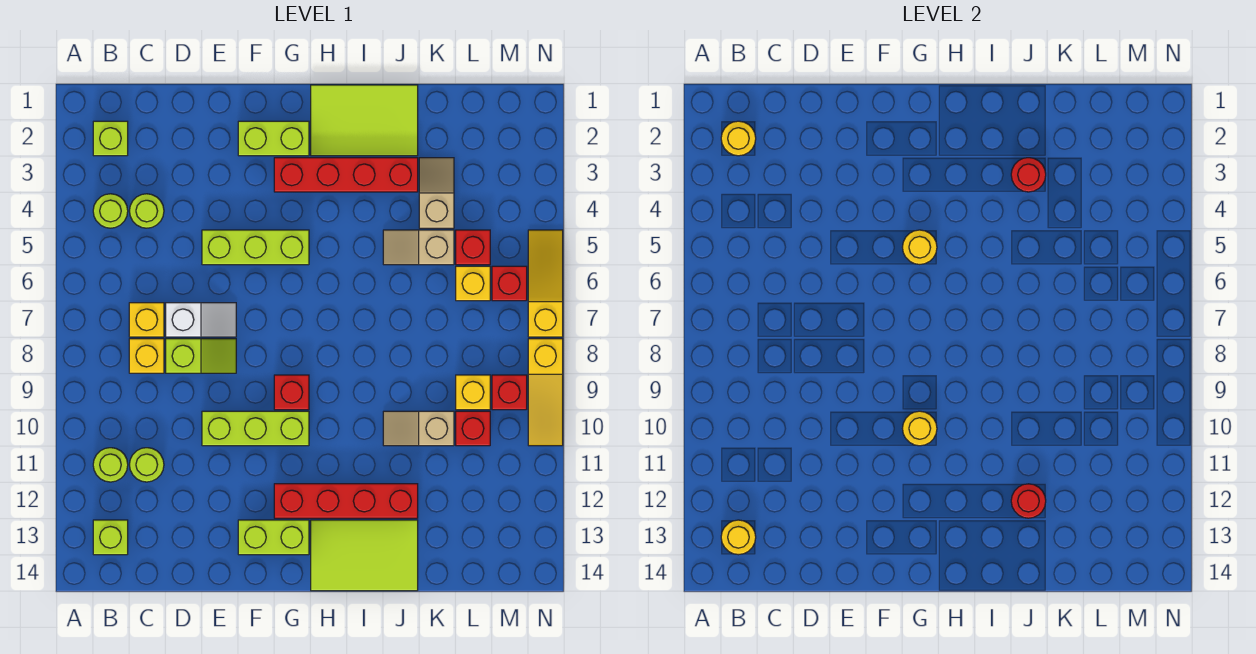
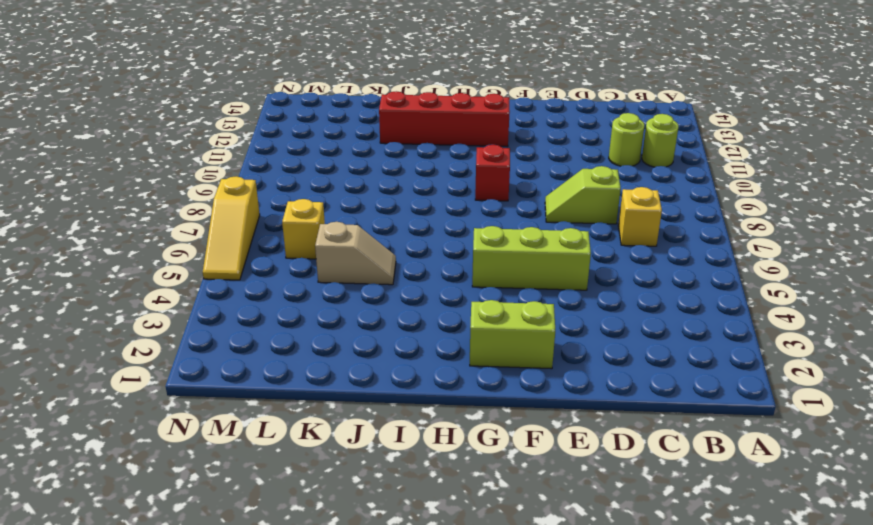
none -> lime 1x1 brick [93,121,128,156]
none -> lime 1x1 round brick [93,194,128,228]
none -> lime 1x1 brick [93,520,128,555]
none -> lime 1x1 round brick [130,194,164,228]

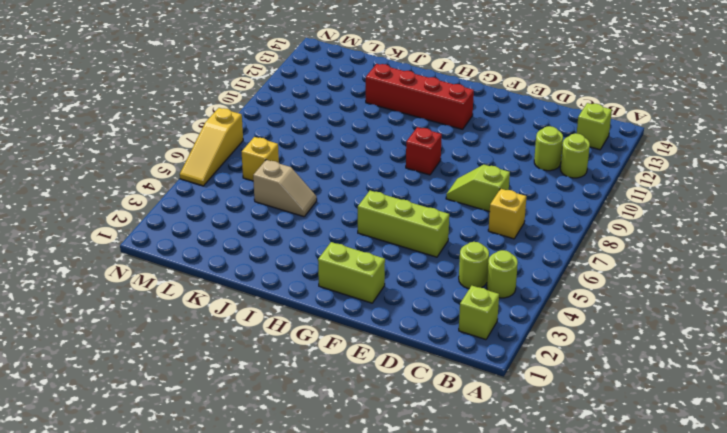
none -> yellow 1x1 brick [129,339,164,373]
none -> white 1x2 slope [166,303,236,337]
none -> lime 1x3 brick [202,411,309,446]
none -> lime 1x2 brick [238,520,309,555]

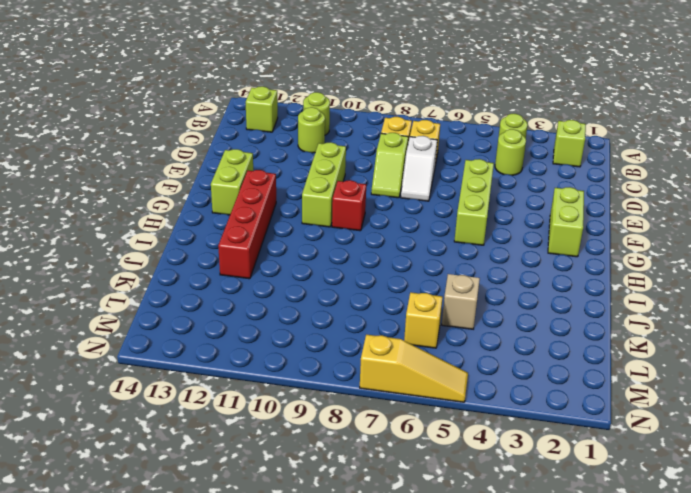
none -> red 1x4 brick [274,158,418,192]
none -> lime 2x3 tile [311,85,418,156]
none -> lime 2x3 tile [311,520,418,591]
none -> tan 1x2 slope [383,411,454,446]

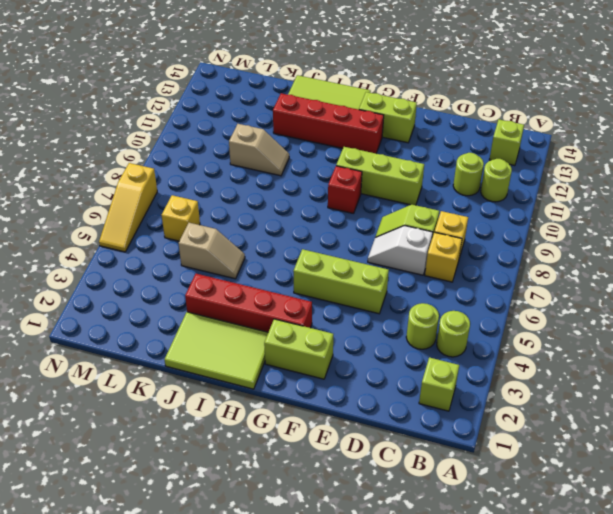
none -> tan 1x2 slope [419,158,454,228]
none -> red 1x1 brick [456,230,490,265]
none -> yellow 1x1 brick [456,375,490,410]
none -> red 1x1 brick [456,411,490,446]

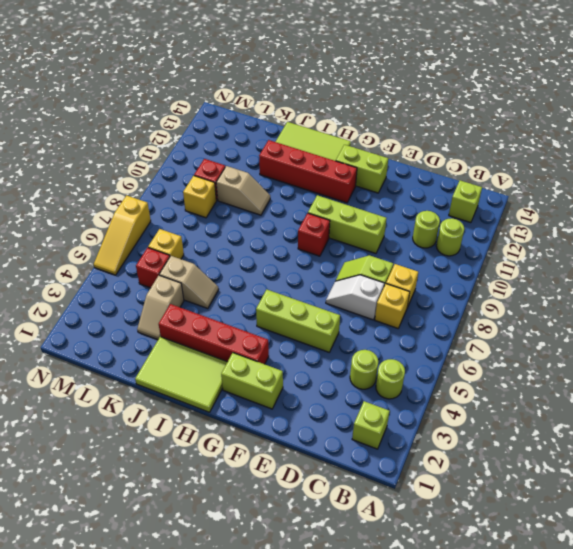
none -> red 1x1 brick [492,266,527,301]
none -> red 1x1 brick [492,375,527,410]
none -> yellow 1x3 slope [528,339,563,446]
none -> yellow 1x1 round brick [721,121,756,156]

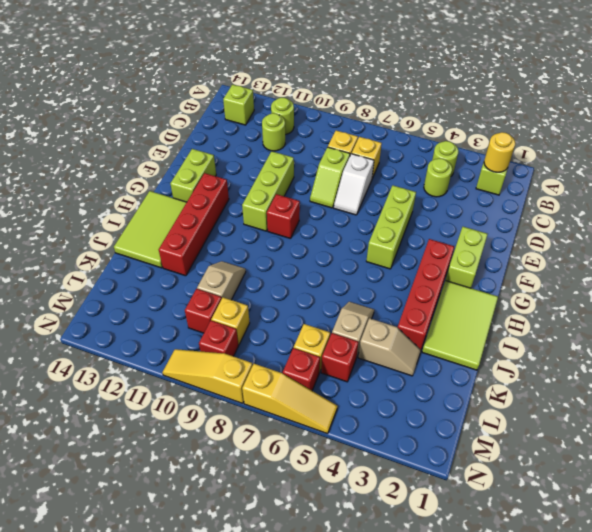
none -> yellow 1x1 round brick [721,520,756,555]
none -> yellow 1x1 round brick [903,230,937,264]
none -> yellow 1x1 round brick [903,411,937,446]
none -> red 1x1 round brick [1011,158,1046,192]

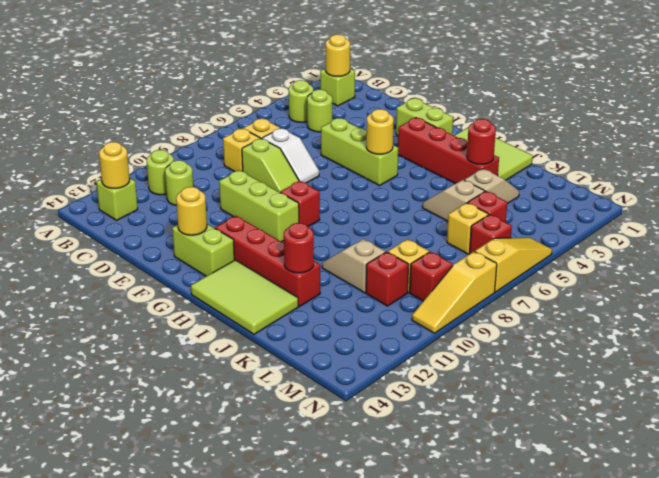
yellow 1x1 round brick [176,187,207,235] -> yellow 1x1 round brick moved to [903,411,937,446]

